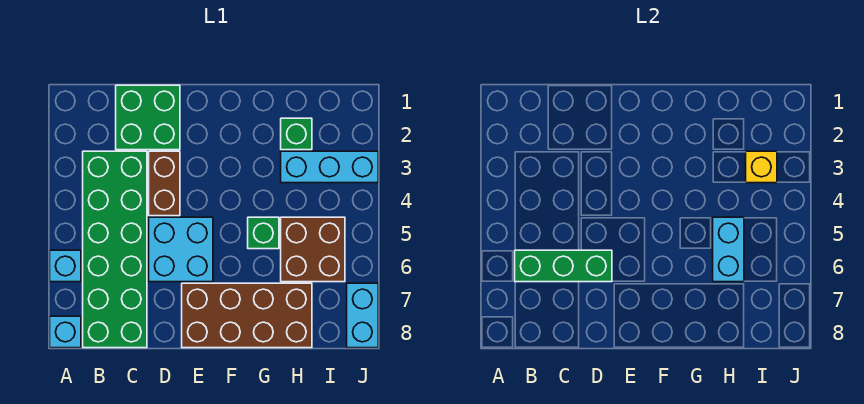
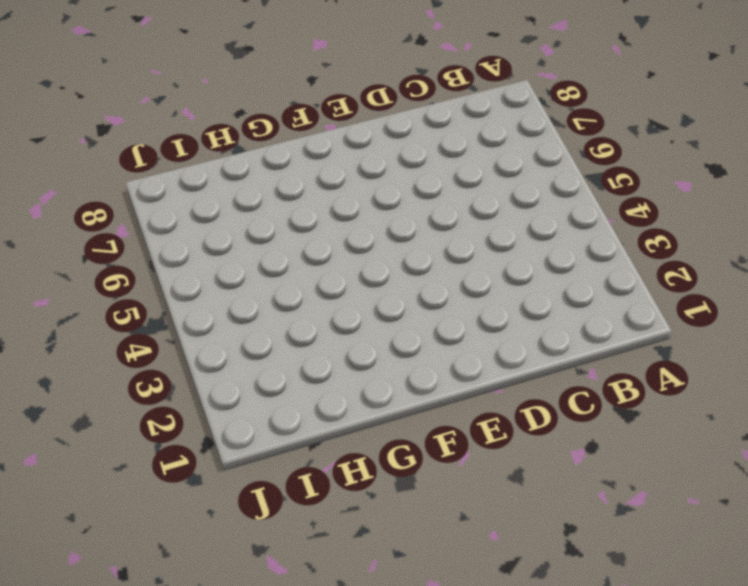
none -> cyan 1x1 brick [50,250,81,282]
none -> cyan 1x1 brick [50,316,81,348]
none -> green 2x6 brick [83,151,147,348]

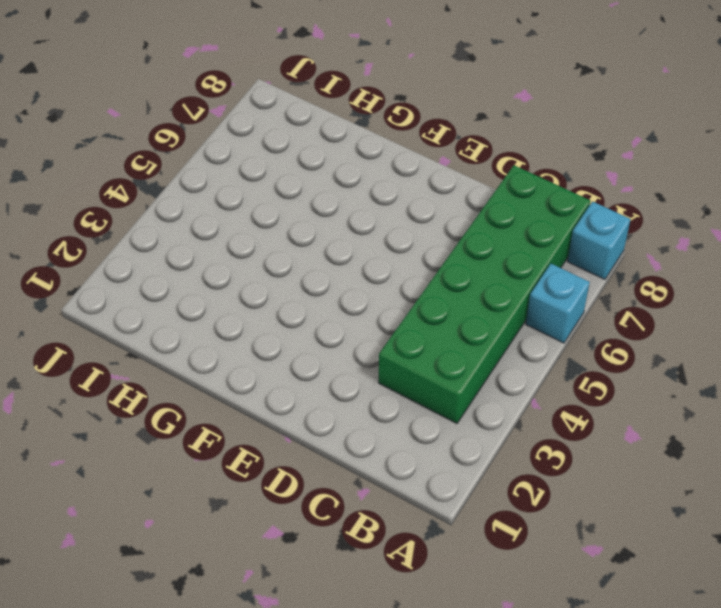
none -> green 2x2 brick [116,85,180,150]
none -> brown 1x2 brick [149,151,180,216]
none -> cyan 2x2 brick [149,217,213,282]

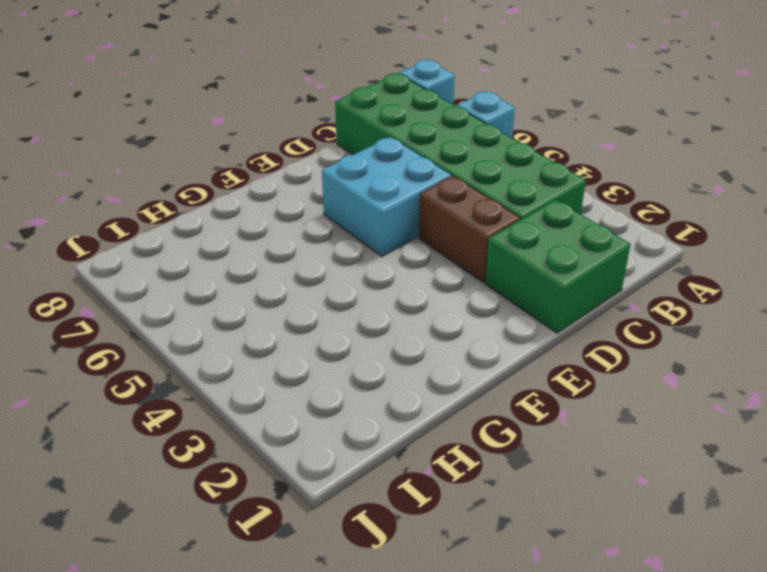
none -> brown 2x4 brick [182,283,312,348]
none -> green 1x1 brick [248,217,279,249]
none -> green 1x1 brick [281,118,312,150]

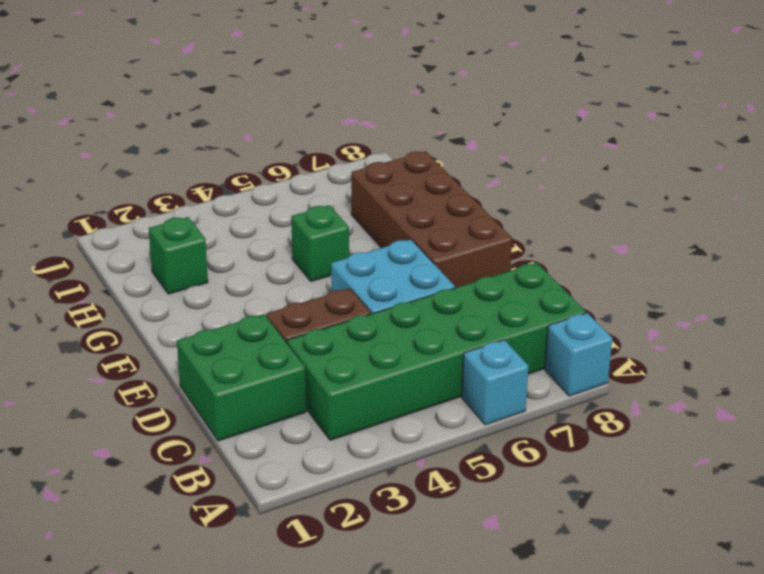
none -> cyan 1x3 brick [281,151,378,183]
none -> brown 2x2 brick [281,217,345,282]
none -> cyan 1x2 brick [347,283,378,348]

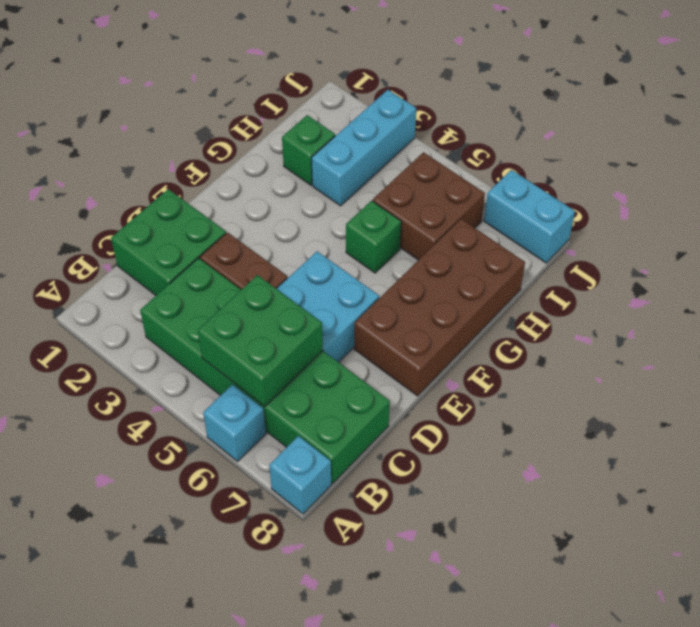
green 2x2 brick [198,275,323,407] -> green 1x3 brick [515,250,612,282]
none -> cyan 1x2 brick [713,217,744,282]
none -> yellow 1x1 brick [746,151,777,183]

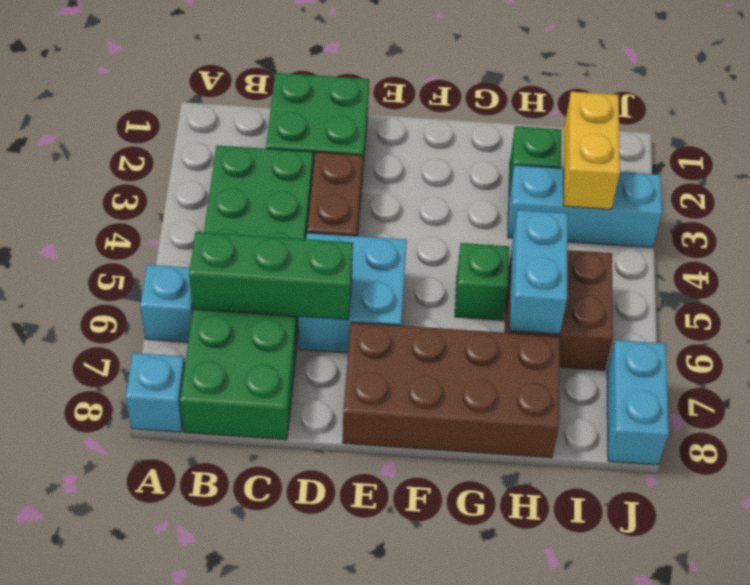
yellow 1x2 brick [563,92,620,209] -> yellow 1x1 brick [746,151,777,183]

